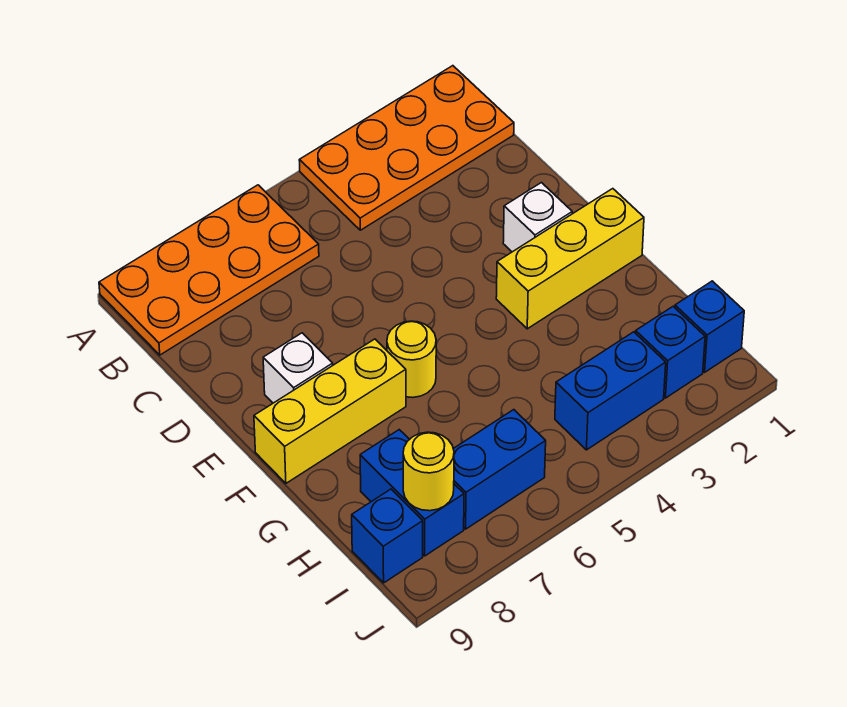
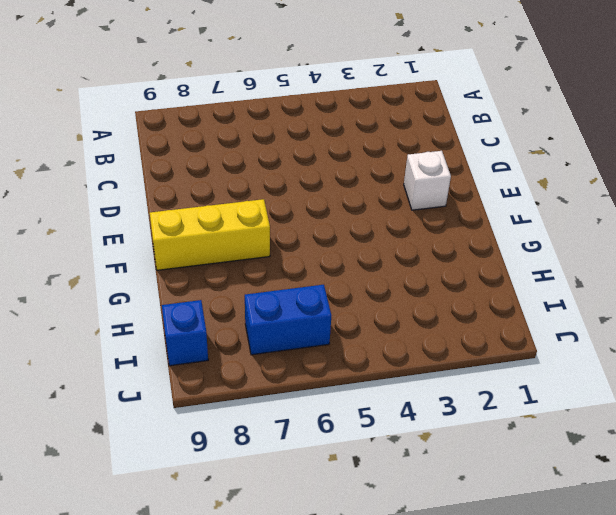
none -> orange 2x4 plate [299,66,514,230]
none -> orange 2x4 plate [99,185,319,355]
none -> white 1x1 brick [263,333,333,403]

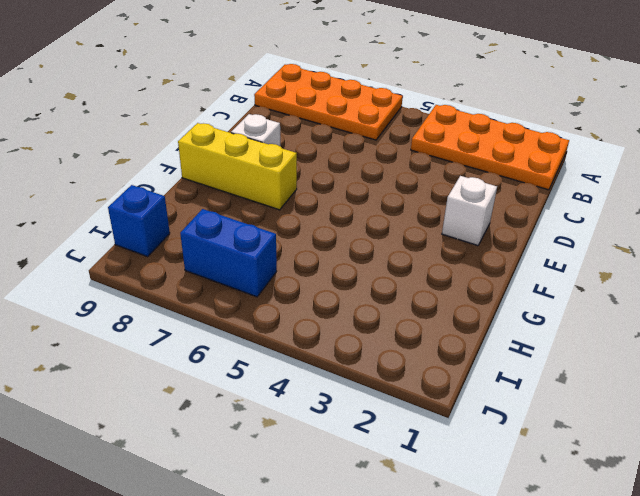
none -> yellow 1x3 brick [496,189,644,329]
none -> yellow 1x1 round brick [387,321,436,398]
none -> blue 1x2 brick [360,430,464,556]

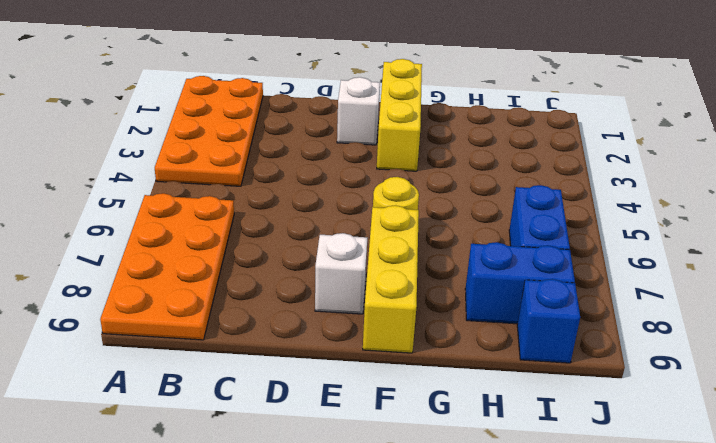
none -> blue 1x1 brick [675,281,744,372]
none -> blue 1x1 brick [636,307,705,398]
none -> blue 1x2 brick [555,332,666,450]

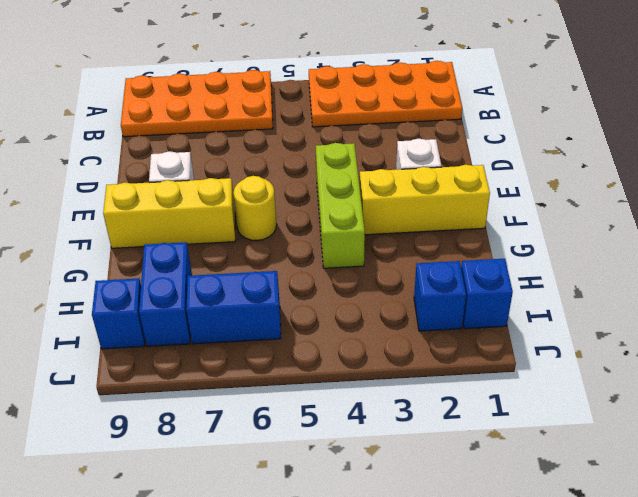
lime 1x3 brick [316,143,365,268] -> none
none -> blue 1x2 brick [555,332,666,450]
none -> yellow 1x1 round brick [403,432,454,511]

